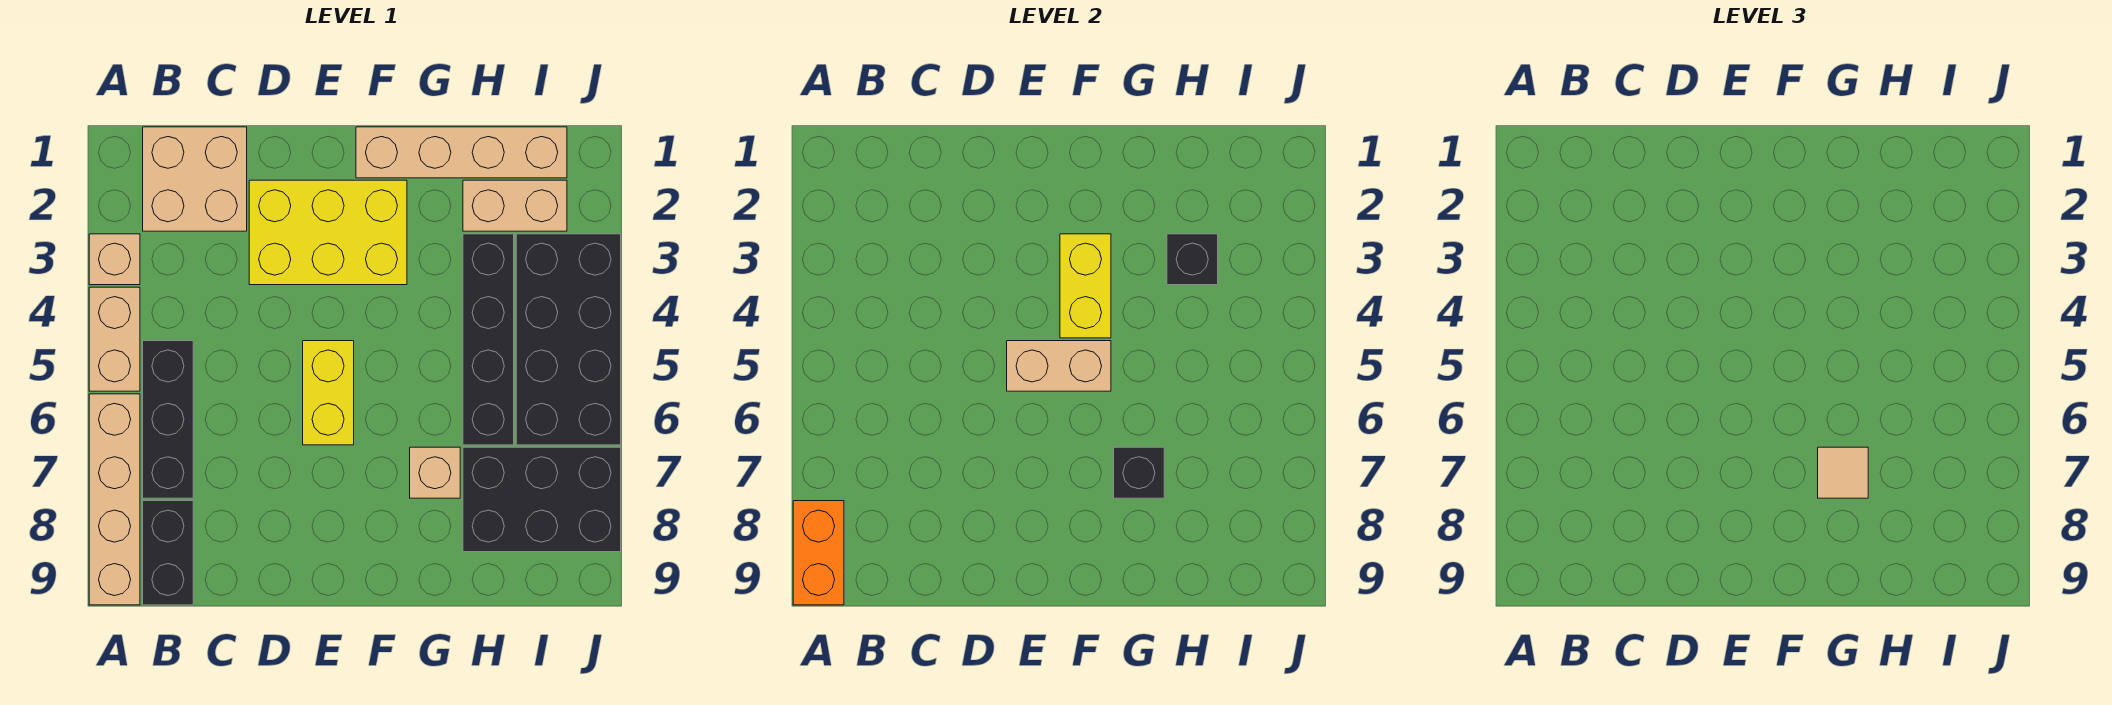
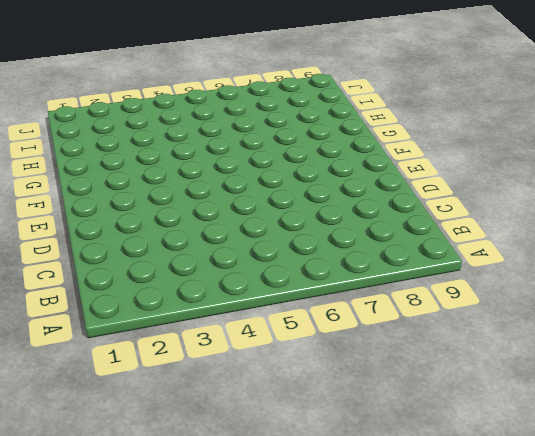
none -> tan 1x1 brick [89,234,140,285]
none -> tan 1x2 brick [89,287,140,391]
none -> tan 1x4 brick [89,394,140,605]

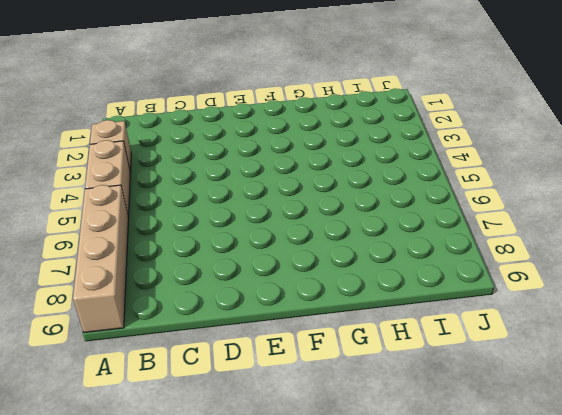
none -> tan 2x2 brick [143,127,247,231]
none -> black 1x3 brick [143,341,193,498]
none -> black 1x2 brick [143,501,193,605]

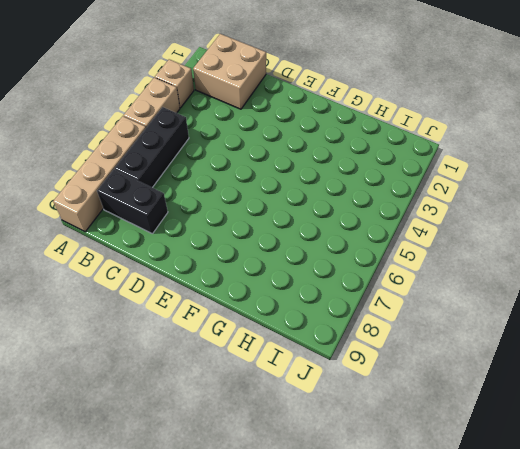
black 1x2 brick [97,170,168,234] -> black 1x2 brick turned to [143,501,193,605]
none -> yellow 2x3 brick [249,180,407,285]
none -> yellow 1x2 brick [303,341,354,445]
none -> tan 1x4 brick [356,127,567,178]

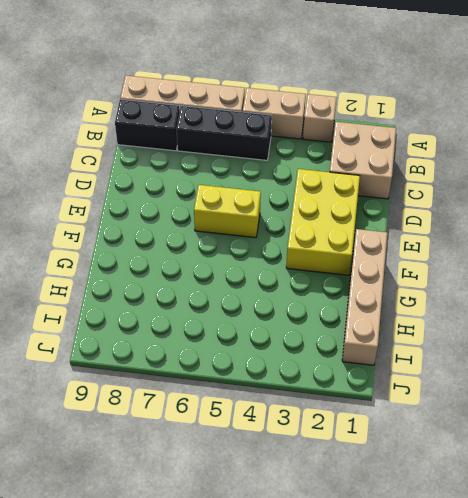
none -> tan 1x1 brick [410,447,460,498]
none -> tan 1x2 brick [463,180,567,231]
none -> black 1x4 brick [463,234,514,445]

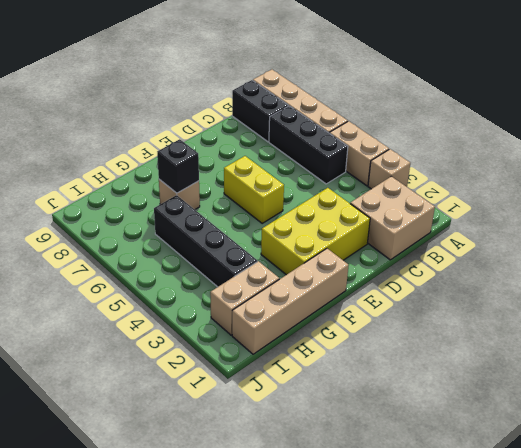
none -> black 2x3 brick [463,447,621,552]
none -> black 2x4 brick [516,234,621,445]
none -> orange 1x2 brick [793,501,844,605]

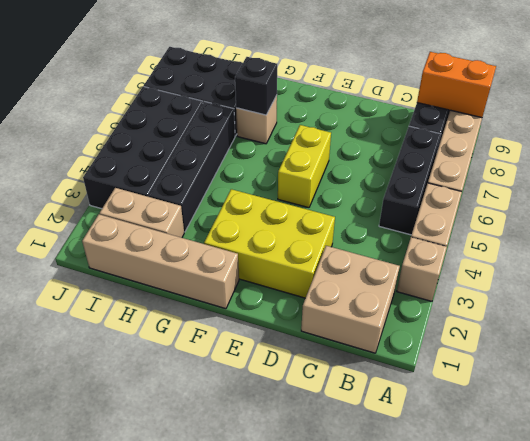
orange 1x2 brick [417,52,496,118] -> orange 1x2 brick turned to [793,501,844,605]
none -> tan 1x2 brick [1007,341,1111,391]
none -> yellow 1x2 brick [1060,234,1111,338]
none -> black 1x1 brick [1167,234,1218,285]

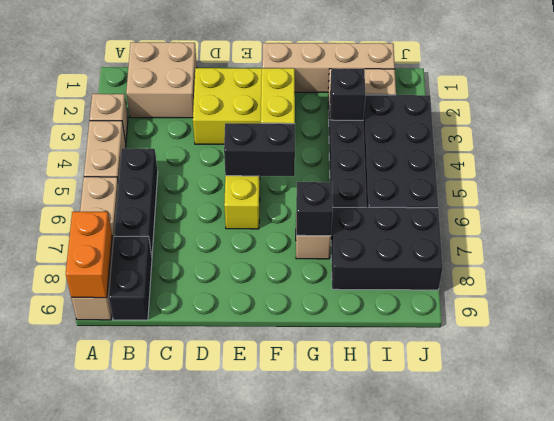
black 1x2 brick [224,123,295,176] -> tan 1x2 brick [1007,341,1111,391]
none -> tan 1x1 tile [1818,447,1868,498]

